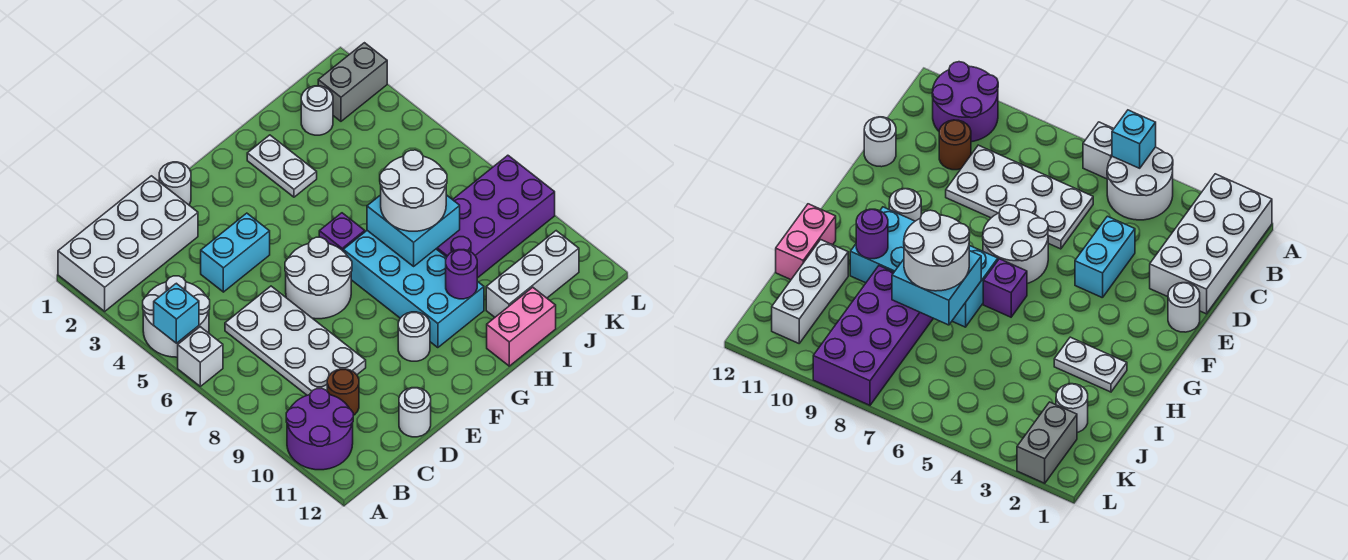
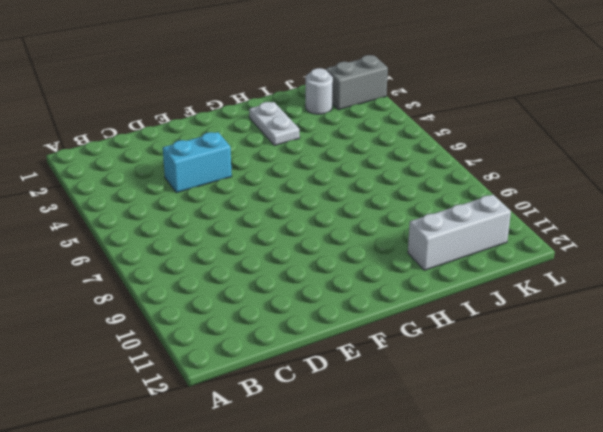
none -> white 2x4 brick [58,176,198,311]
none -> white 2x2 round brick [143,276,210,357]
none -> white 1x1 brick [178,327,223,386]

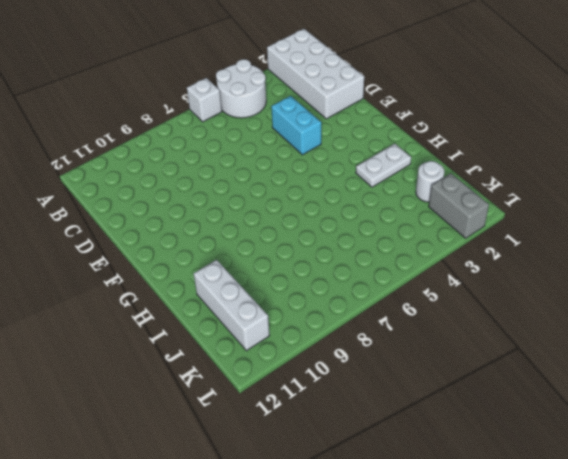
none -> purple 2x2 round brick [286,388,353,470]
none -> white 2x4 plate [225,286,366,395]
none -> brown 1x1 round brick [327,369,359,415]

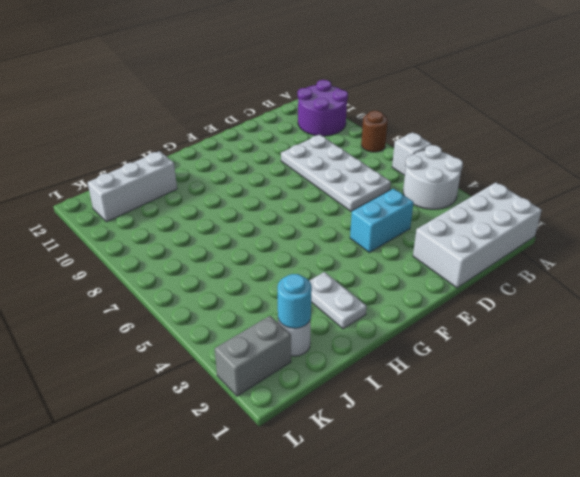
brown 1x1 round brick [361,111,388,152] -> brown 1x1 round brick moved to [327,369,359,415]
cyan 1x1 round brick [278,274,312,328] -> none
none -> white 1x1 round brick [399,388,431,437]
none -> white 1x1 round brick [159,162,191,205]
none -> white 2x2 round brick [285,237,352,319]

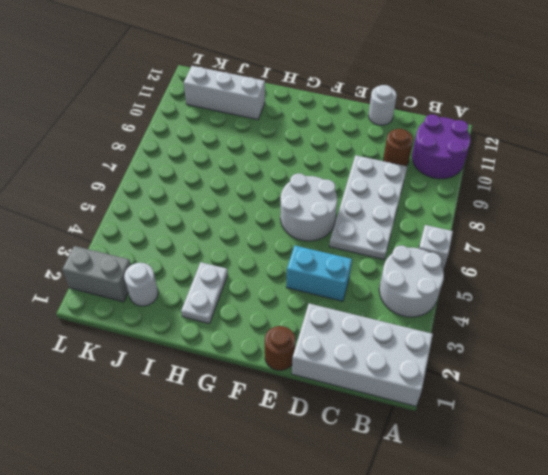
brown 1x1 round brick [265,326,296,371] -> white 1x1 round brick [159,162,191,205]
none -> white 1x1 round brick [398,312,430,361]
none -> purple 1x1 brick [319,213,365,251]
none -> cyan 2x4 brick [343,231,484,348]

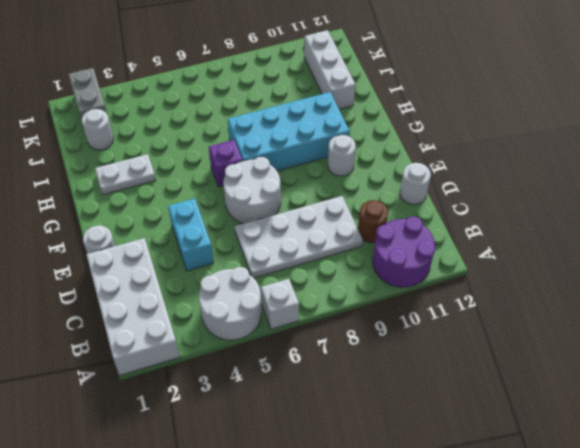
none -> pink 1x2 brick [487,287,556,366]
none -> purple 2x4 brick [436,155,555,278]
none -> cyan 1x1 brick [154,283,199,343]

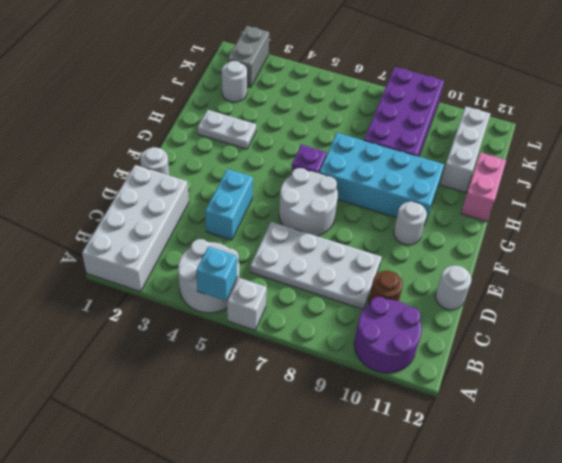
none -> cyan 2x2 brick [367,195,460,266]
none -> purple 1x1 round brick [446,250,477,299]
none -> white 2x2 round brick [380,150,447,231]

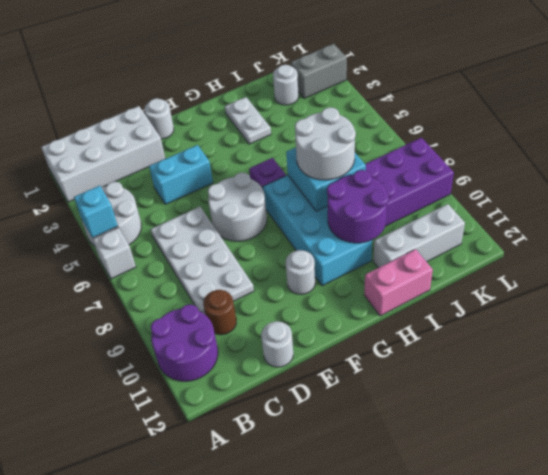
purple 2x2 round brick [327,170,388,243] -> purple 1x1 round brick [446,250,477,299]

